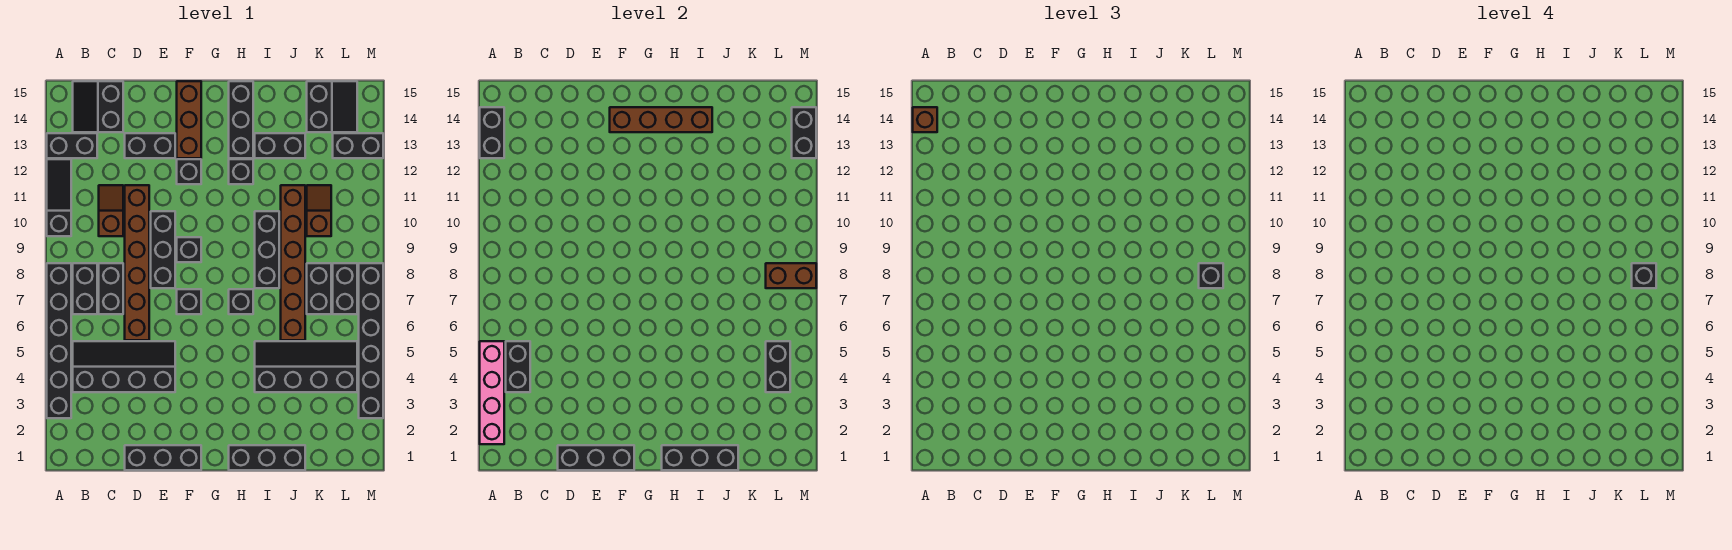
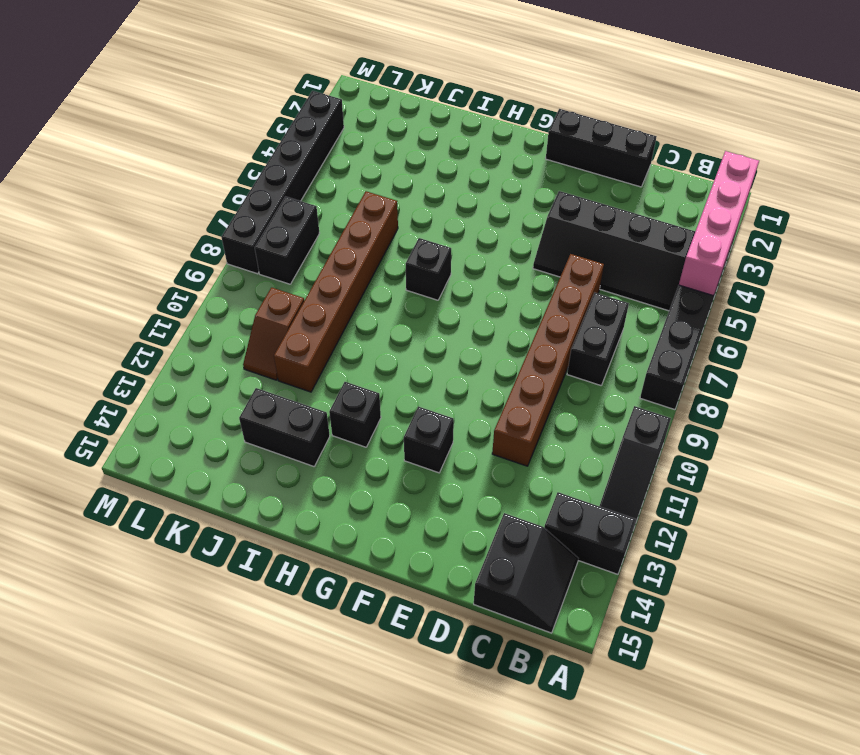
none -> black 1x2 brick [73,263,97,314]
none -> brown 1x2 slope [99,185,123,236]
none -> black 1x2 brick [125,133,175,158]
none -> black 1x3 brick [151,211,175,288]

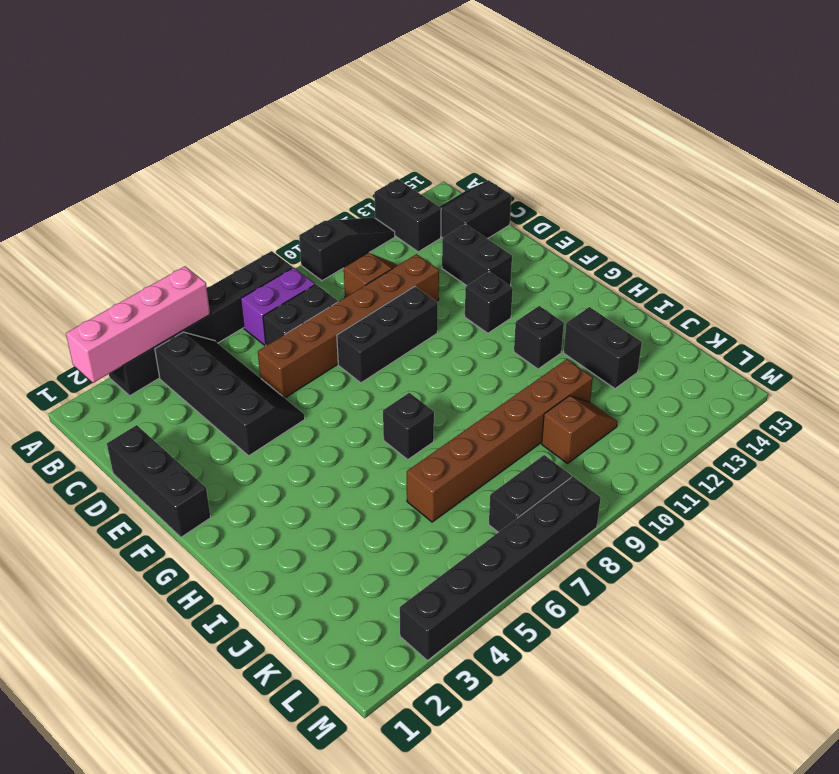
purple 1x2 brick [241,268,315,345] -> black 1x2 brick [73,263,97,314]
none -> black 1x1 brick [177,289,201,314]
none -> black 1x1 brick [177,237,201,262]
none -> brown 1x3 brick [177,81,201,158]
none -> black 1x3 brick [229,445,305,470]

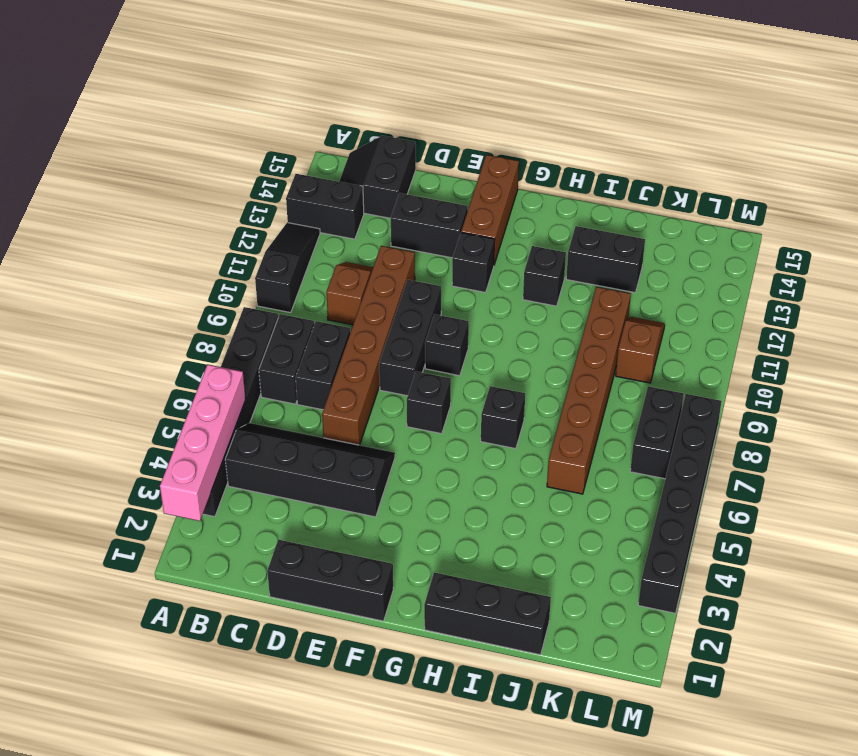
none -> black 1x3 brick [229,81,253,158]
none -> black 2x4 slope [255,341,357,392]
none -> black 1x3 brick [255,211,279,288]
none -> black 1x2 brick [307,263,331,314]

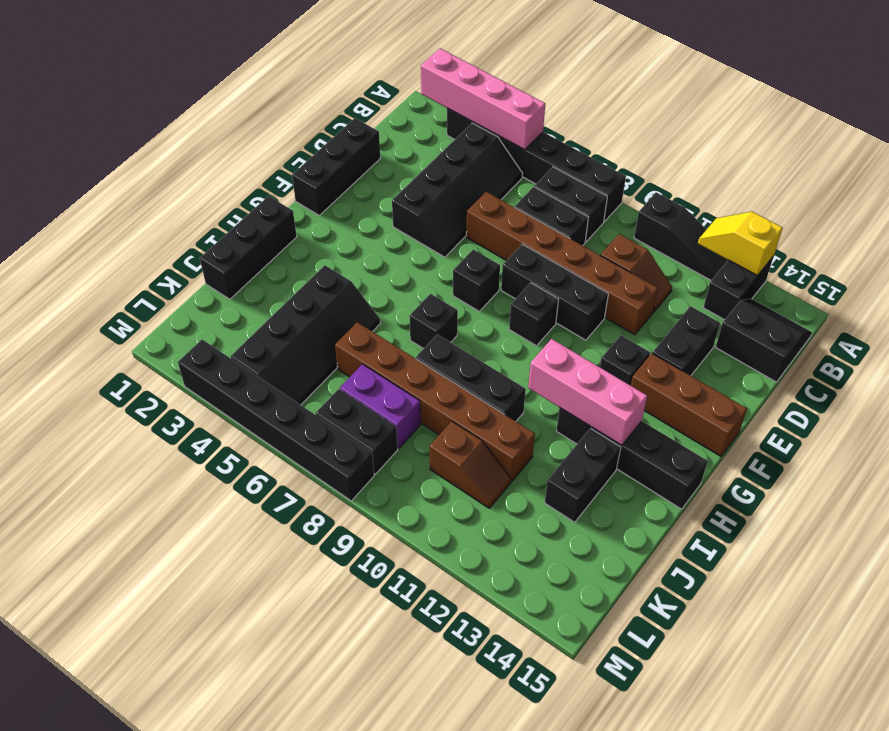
yellow 1x2 slope [698,212,783,276] -> black 1x2 brick [480,107,504,158]
pink 1x3 brick [528,339,647,445] -> none
purple 1x2 brick [340,364,421,448] -> black 1x2 brick [307,263,331,314]
none -> black 2x2 slope [307,81,357,132]
none -> black 1x2 brick [333,133,383,158]
none -> black 1x2 brick [506,341,530,392]
none -> black 1x3 brick [558,445,634,470]

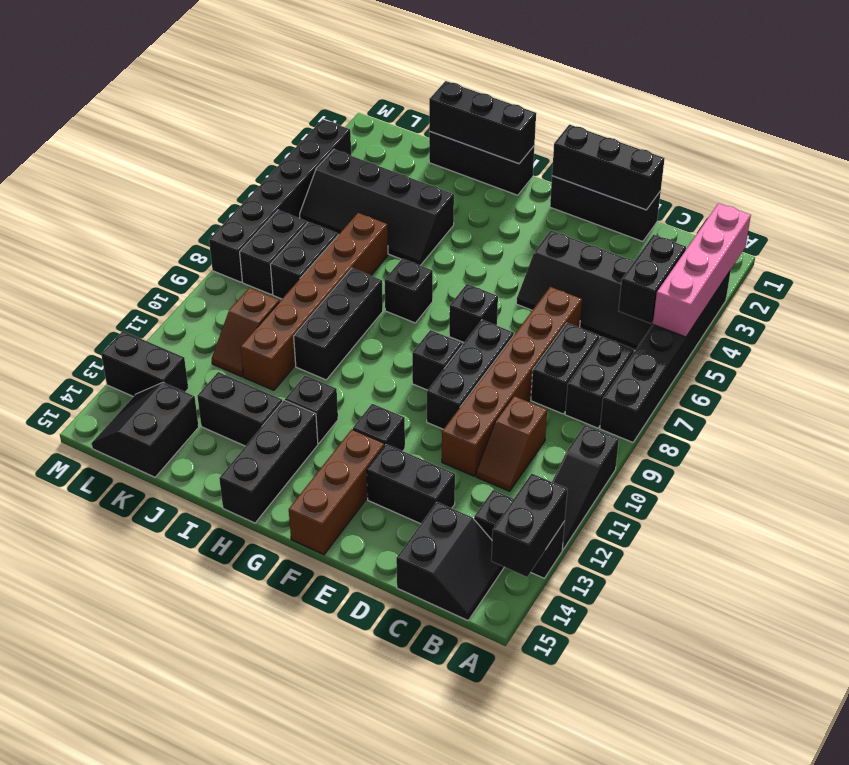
none -> brown 1x4 brick [610,107,712,132]
none -> black 1x2 brick [766,341,790,392]
none -> brown 1x2 brick [766,263,816,288]
none -> black 1x2 brick [792,107,816,158]

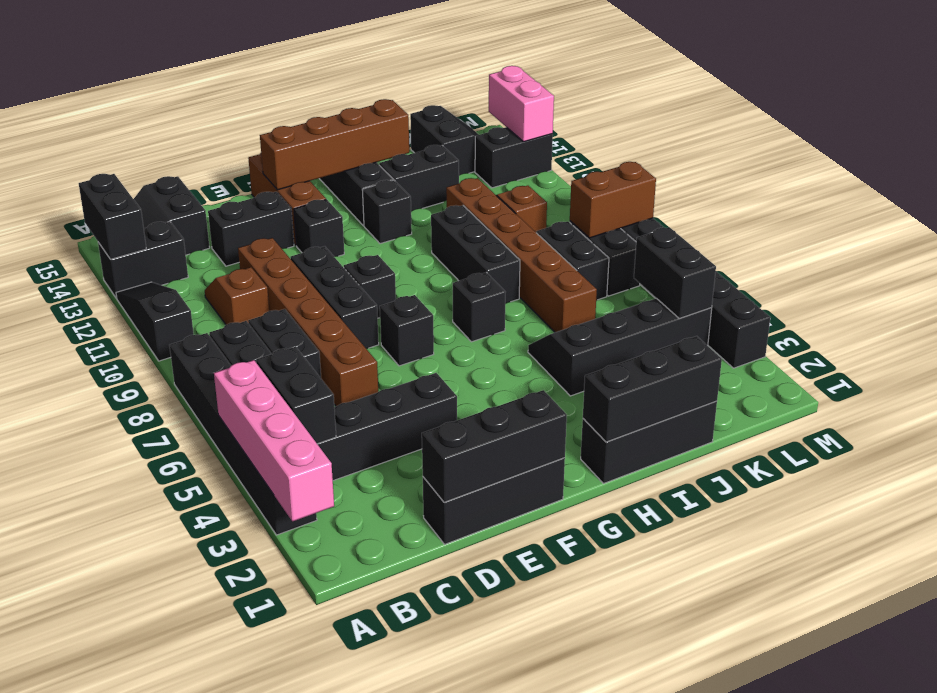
pink 1x2 brick [489,66,554,142] -> black 1x2 brick [792,107,816,158]
none -> brown 1x1 brick [913,107,937,132]
none -> black 1x1 brick [1199,263,1223,288]
none -> black 1x1 brick [1632,263,1656,288]

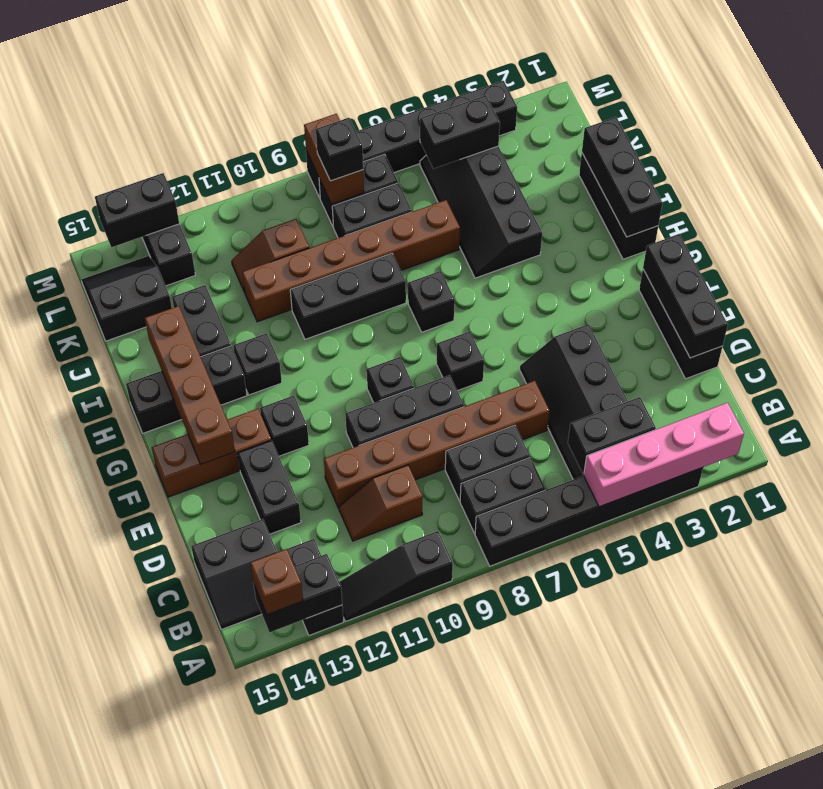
none -> black 1x1 brick [1632,263,1656,288]

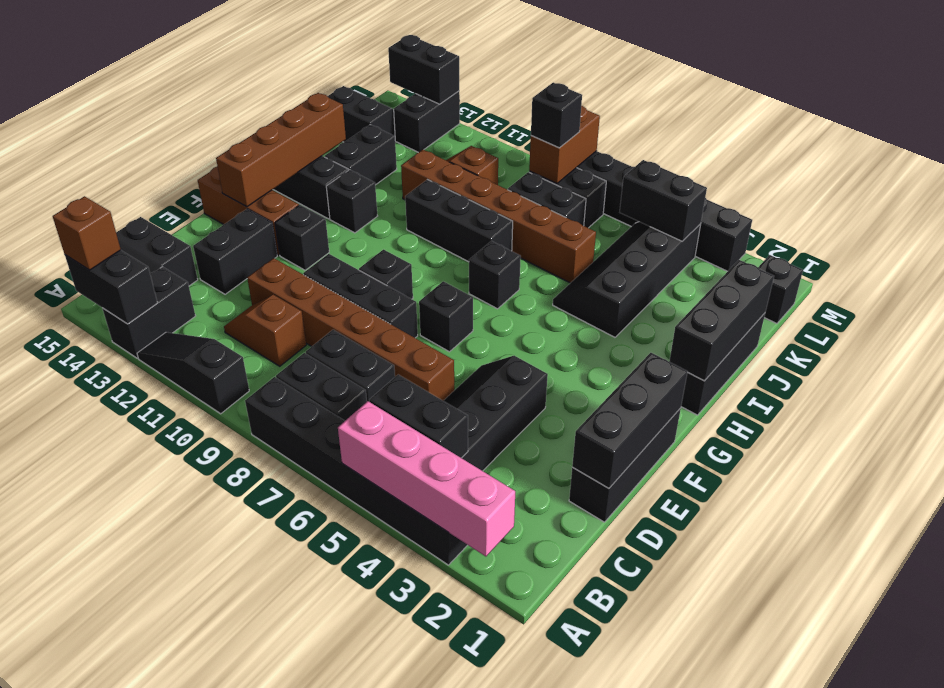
black 1x1 brick [758,255,803,324] -> black 1x1 brick moved to [1632,263,1656,288]

